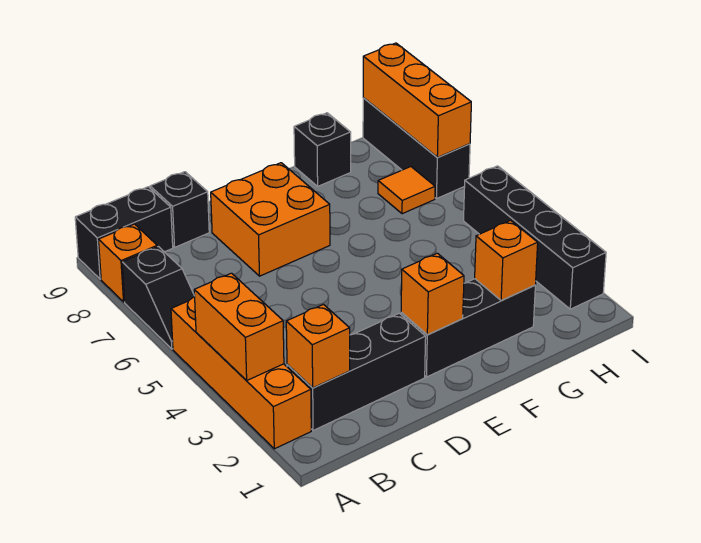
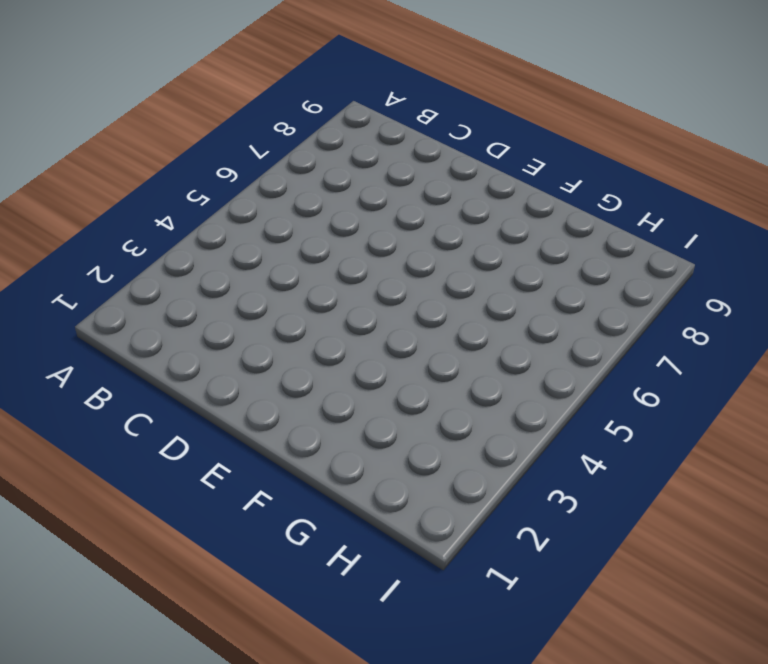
none -> orange 1x4 brick [171,297,311,449]
none -> black 1x2 slope [122,247,195,349]
none -> orange 1x1 brick [98,224,157,302]

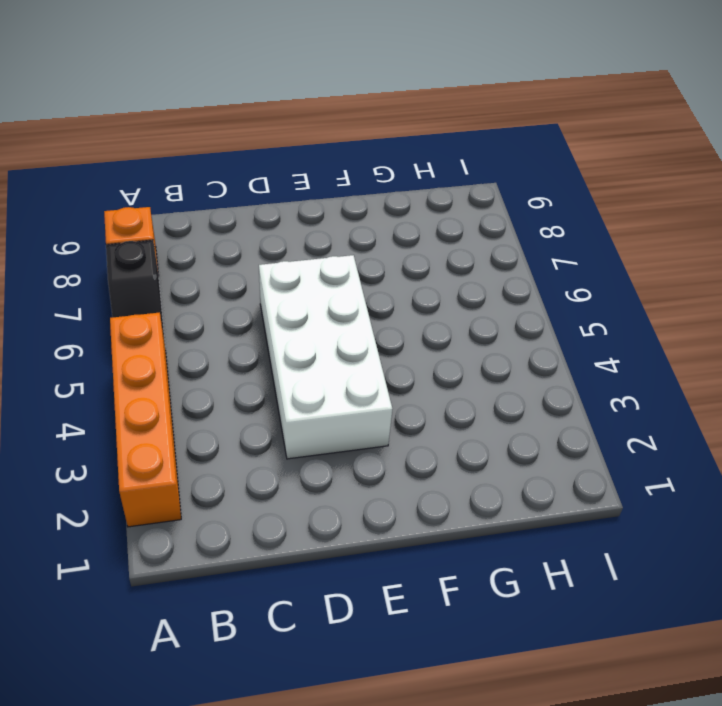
white 2x4 brick [259,255,392,459] -> none
none -> black 1x2 brick [75,187,173,279]
none -> black 1x3 brick [287,313,426,431]
none -> black 1x1 brick [150,172,209,247]

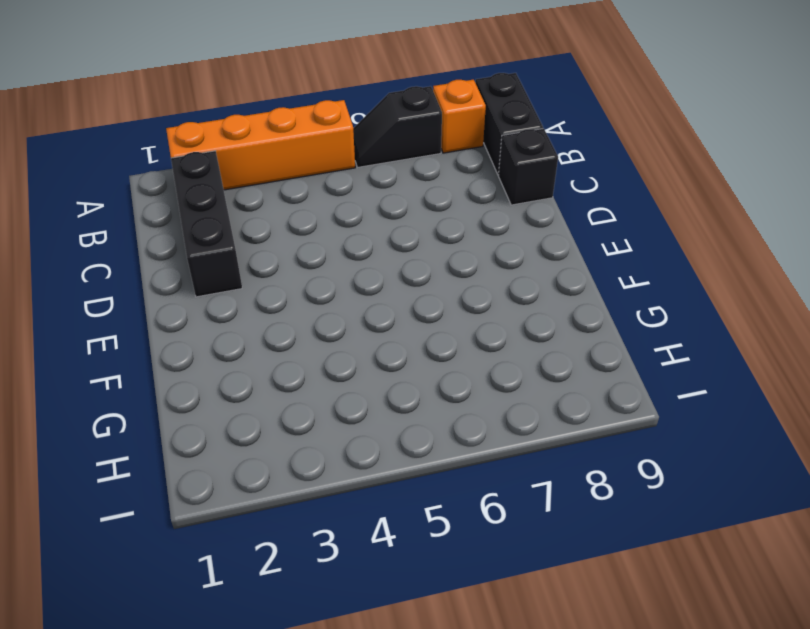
none -> orange 2x2 brick [211,163,330,276]
none -> black 1x3 brick [401,279,535,377]
none -> black 1x1 brick [294,113,351,186]

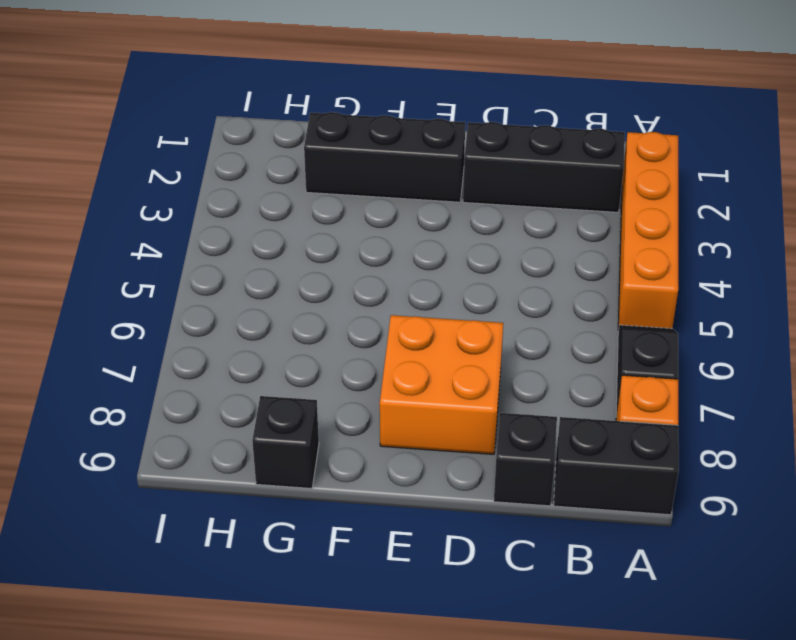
none -> orange 1x1 tile [378,167,435,214]
none -> black 1x4 brick [464,166,606,309]
none -> black 1x3 brick [363,98,470,199]

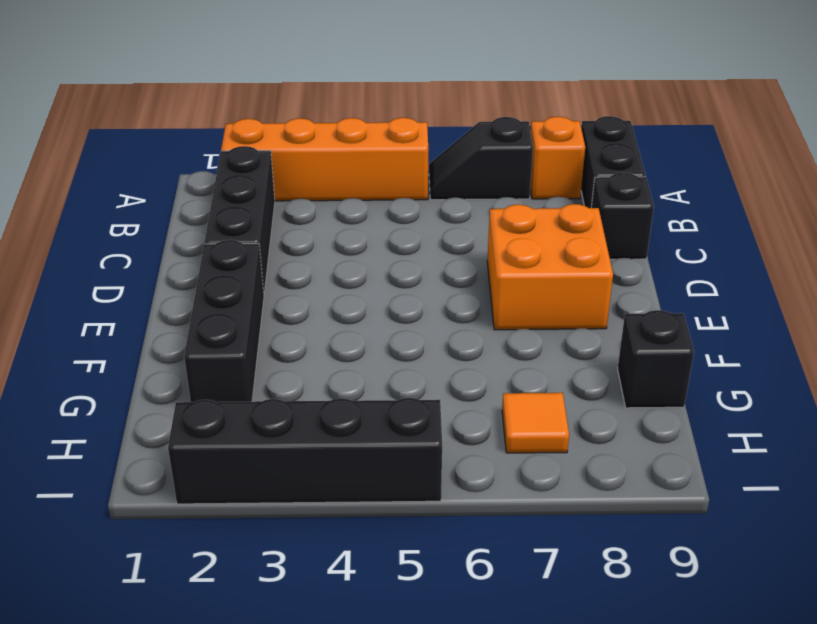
none -> black 1x3 brick [363,98,470,199]
none -> orange 1x2 brick [194,273,284,381]
none -> orange 1x1 brick [286,304,350,388]

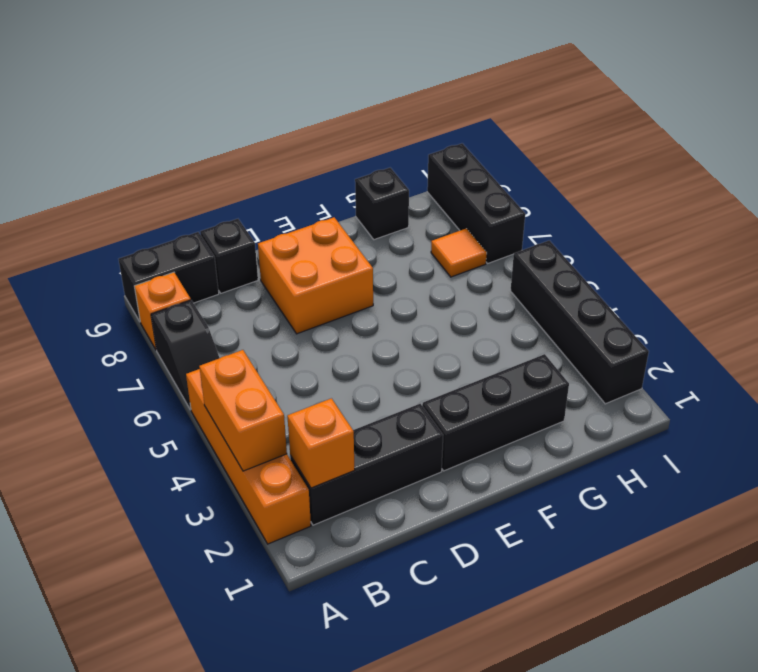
none -> orange 1x1 brick [401,253,464,335]
none -> orange 1x1 brick [475,220,538,301]
none -> orange 1x3 brick [363,43,471,158]

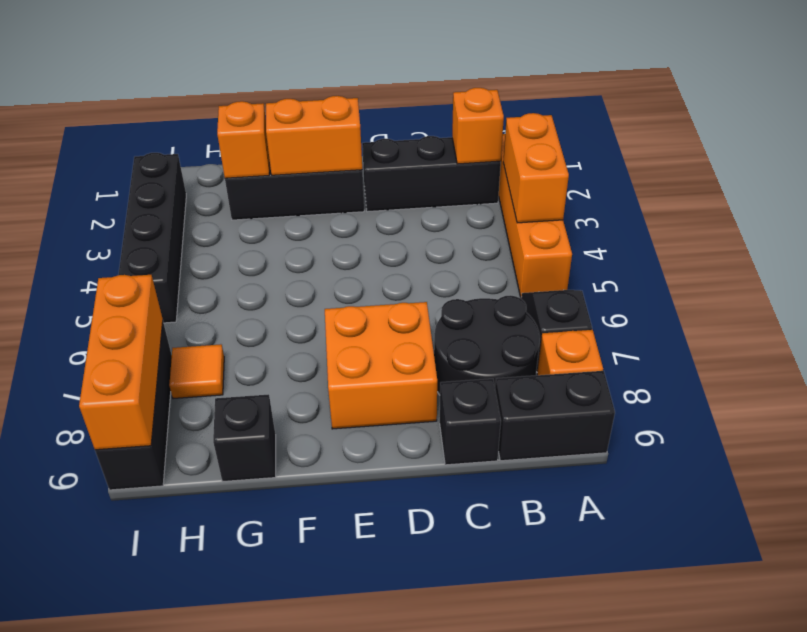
black 2x2 round brick [434,295,540,395] -> none
orange 1x2 brick [266,96,362,175] -> orange 1x1 brick [401,253,464,335]

